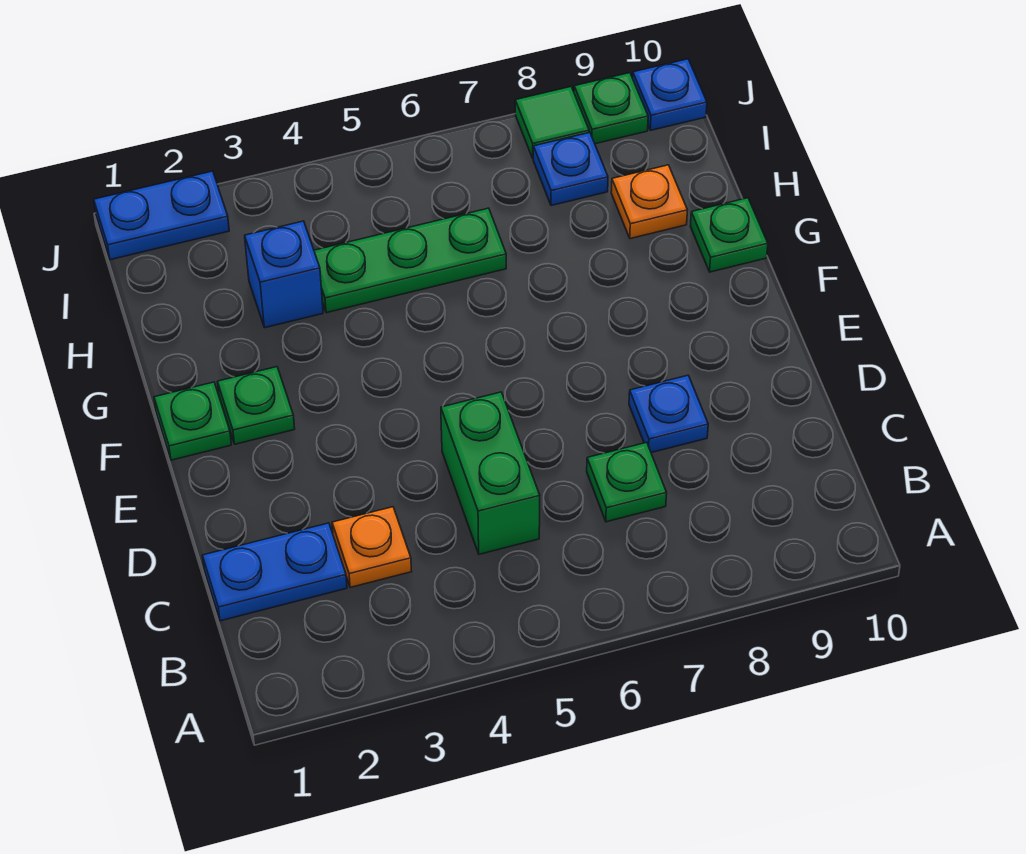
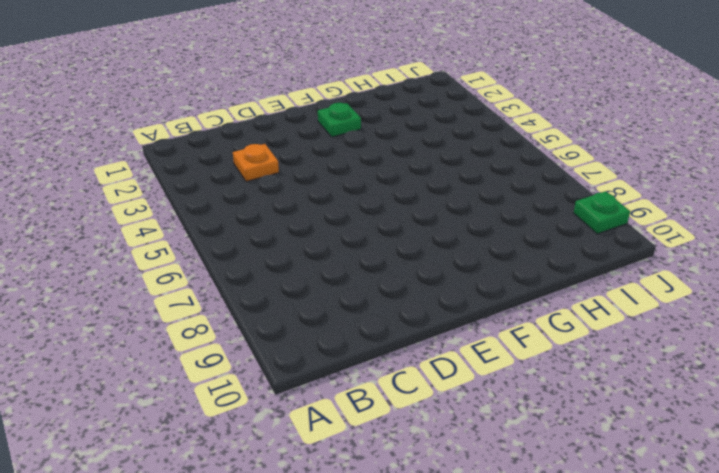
none -> blue 1x2 plate [202,523,347,621]
none -> green 1x2 brick [441,392,540,554]
none -> green 1x1 plate [587,442,667,522]

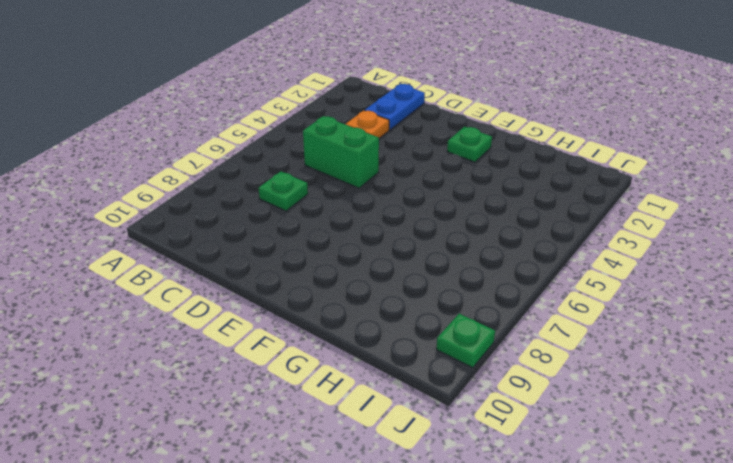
none -> blue 1x1 plate [629,375,708,453]
none -> green 1x1 plate [154,382,231,460]
none -> green 1x1 plate [690,198,768,272]

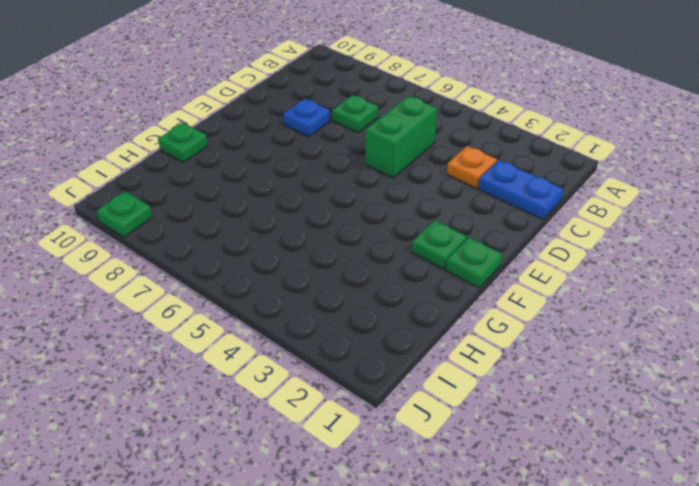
none -> blue 1x1 brick [245,221,323,328]
none -> green 1x3 plate [314,208,506,313]
none -> orange 1x1 plate [611,165,687,239]

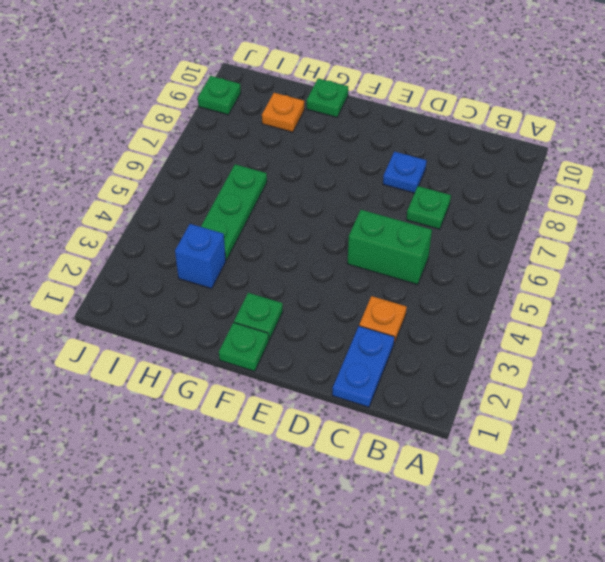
none -> blue 1x1 plate [533,133,608,206]
none -> blue 1x2 plate [94,171,229,260]
none -> green 1x1 tile [515,87,589,158]

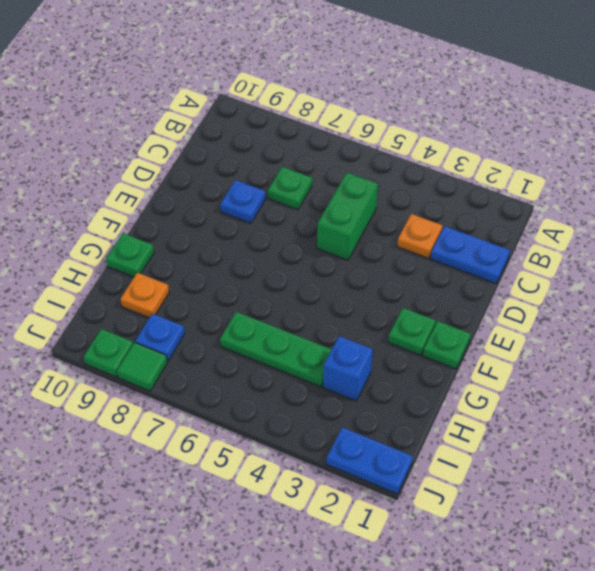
none -> blue 1x1 plate [633,59,707,130]

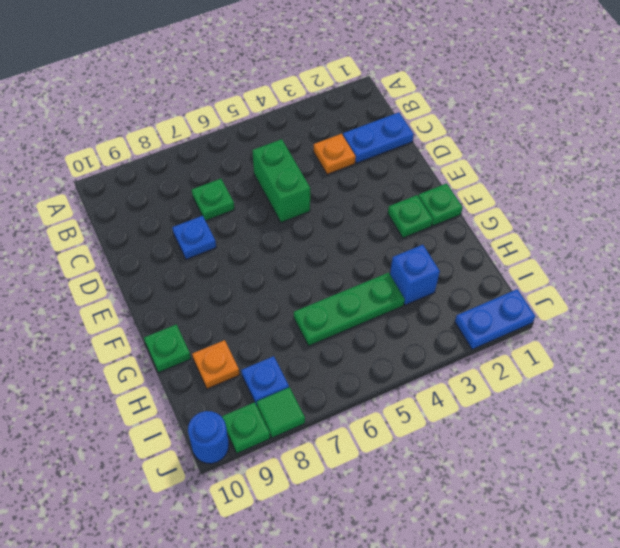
blue 1x1 round brick [188,411,229,464] -> blue 1x1 plate [633,59,707,130]

